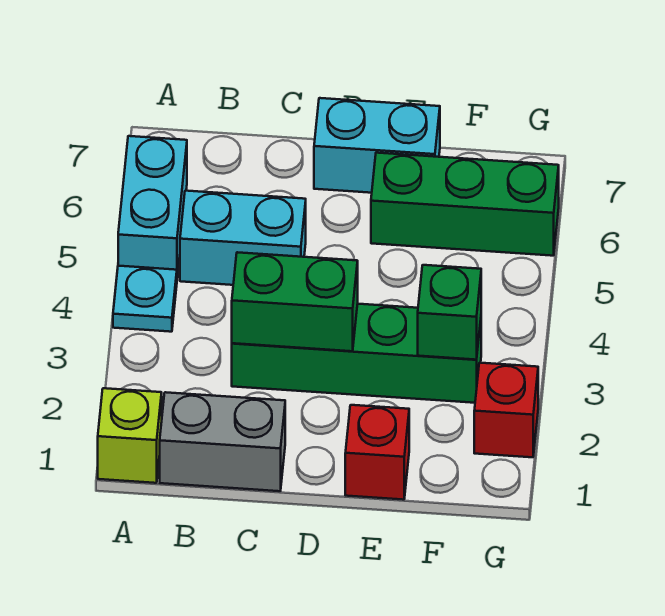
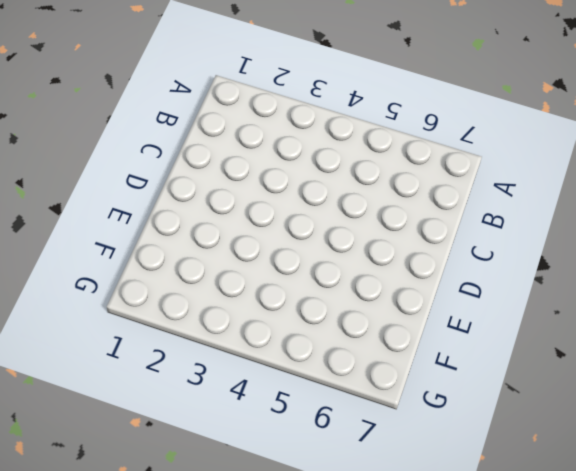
none -> lime 1x1 brick [98,388,162,483]
none -> cyan 1x1 plate [113,266,177,332]
none -> cyan 1x2 brick [118,136,187,278]

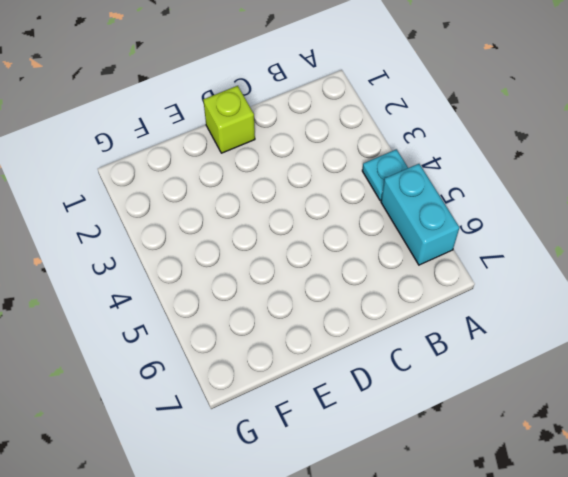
lime 1x1 brick [203,86,255,153] -> lime 1x1 brick moved to [98,388,162,483]
none -> grey 1x2 brick [160,392,285,491]
none -> cyan 1x2 brick [180,191,306,285]
none -> green 1x4 brick [232,304,481,403]

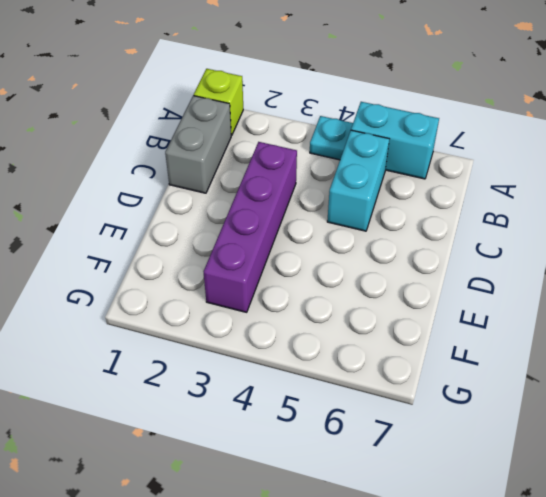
purple 1x4 brick [203,142,297,312] -> green 1x4 brick [232,304,481,403]
none -> cyan 1x2 brick [314,98,440,193]
none -> red 1x1 brick [345,405,409,500]
none -> green 1x3 brick [371,153,559,256]

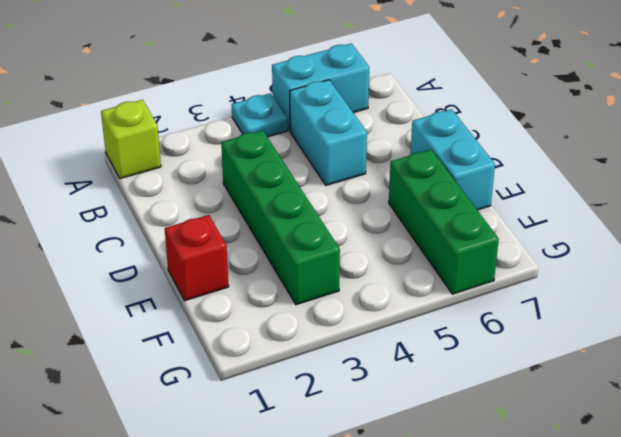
none -> grey 1x2 brick [160,392,285,491]
none -> red 1x1 brick [474,363,538,457]
none -> green 1x2 brick [232,252,358,351]

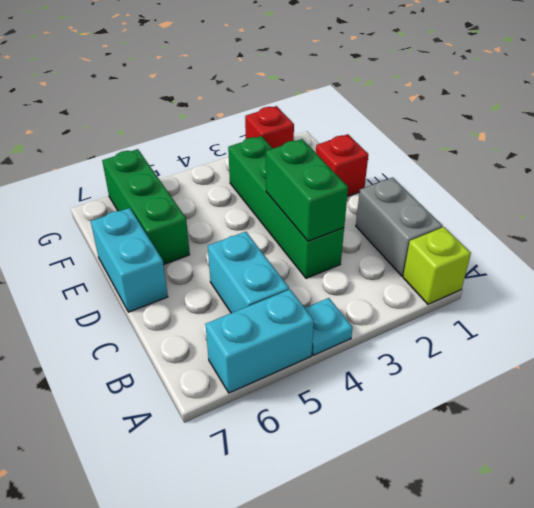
none -> green 1x1 brick [418,265,481,360]

